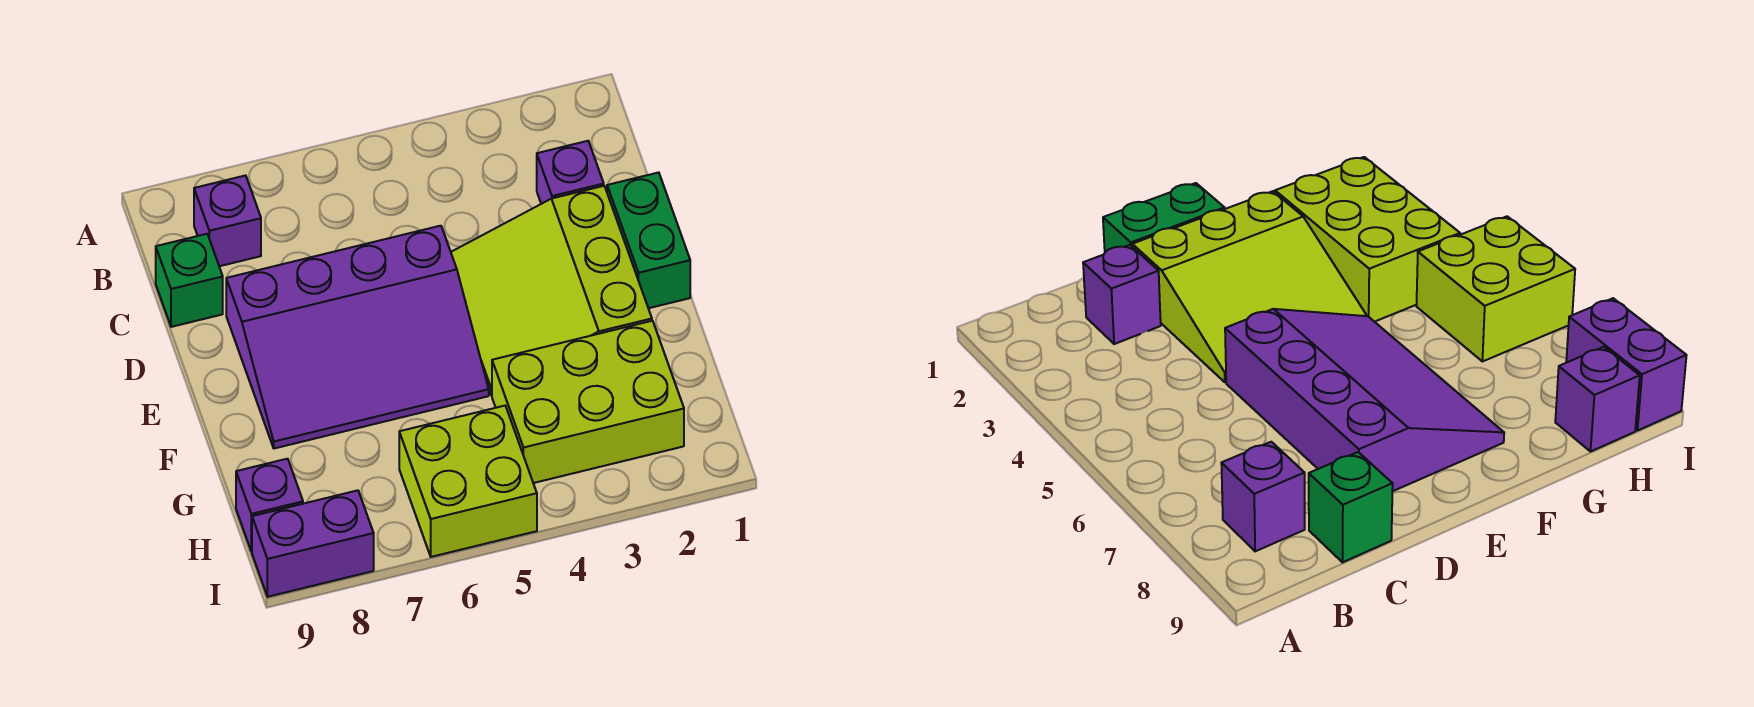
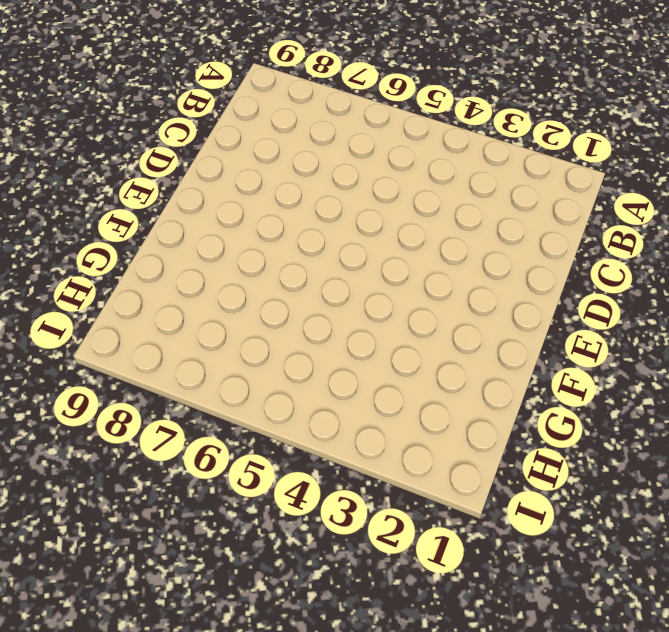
none -> purple 1x1 brick [194,175,261,266]
none -> purple 1x1 brick [537,141,604,204]

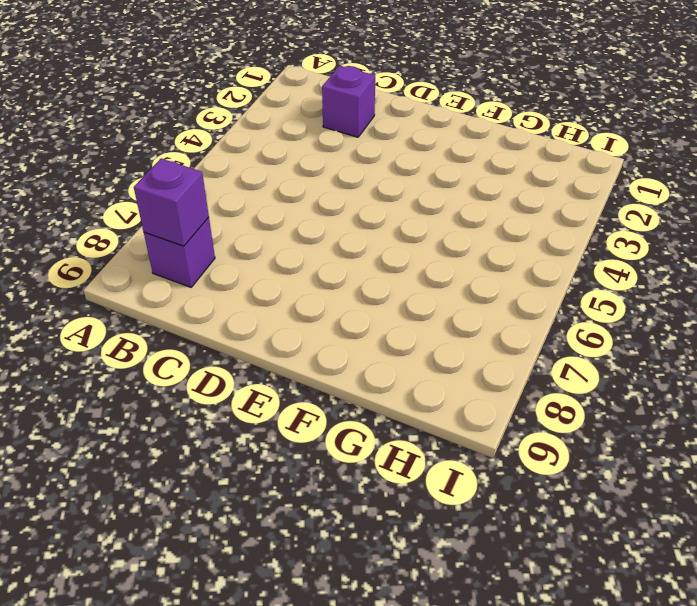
purple 1x1 brick [134,158,209,246] -> purple 1x1 brick moved to [236,459,303,552]
none -> green 1x1 brick [156,234,223,327]
none -> green 1x2 brick [607,172,690,308]

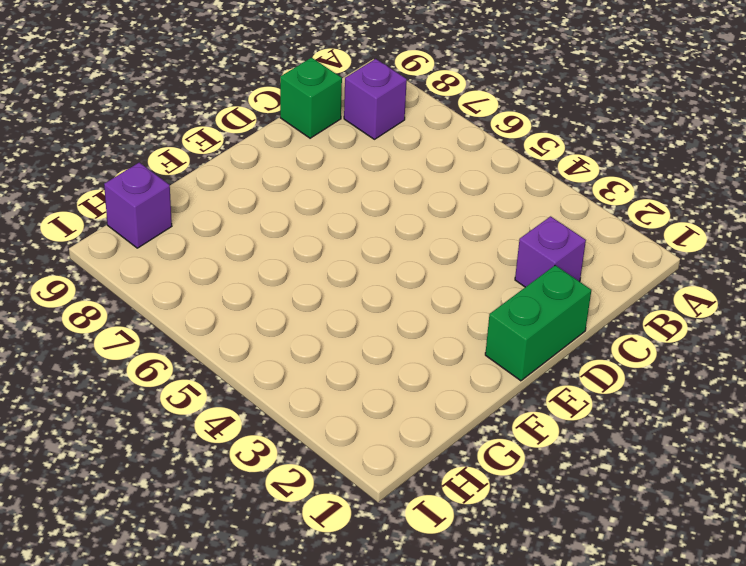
none -> lime 3x3 slope [451,186,652,395]
none -> purple 3x4 slope [226,226,489,448]

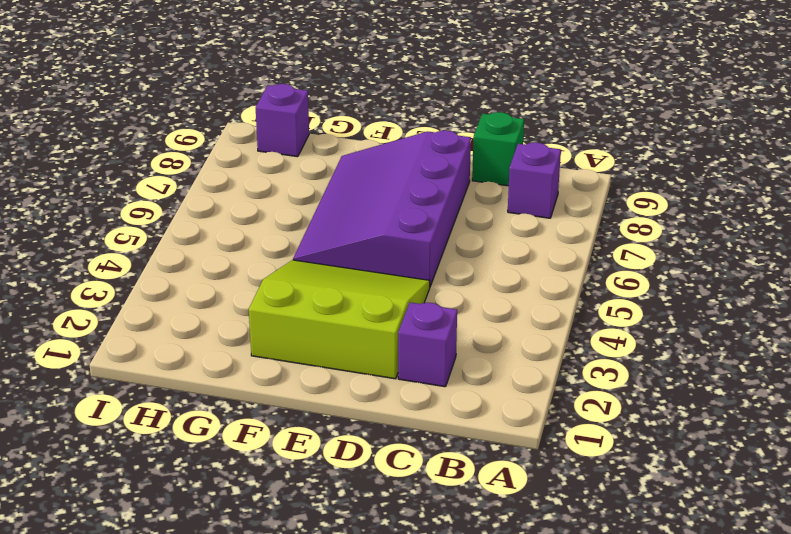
none -> green 1x2 brick [607,172,690,308]
none -> lime 2x3 brick [492,321,684,483]

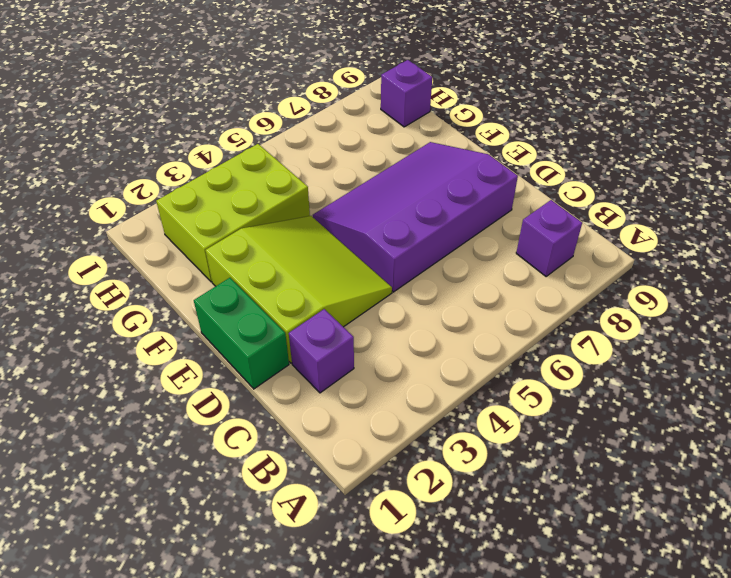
none -> green 1x1 brick [156,234,223,327]
none -> lime 2x2 brick [399,406,537,557]

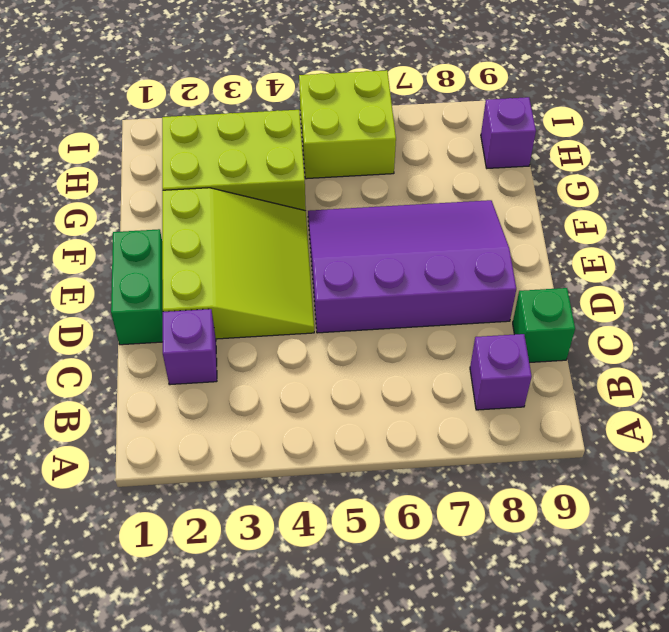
none -> purple 1x2 brick [252,490,374,597]

